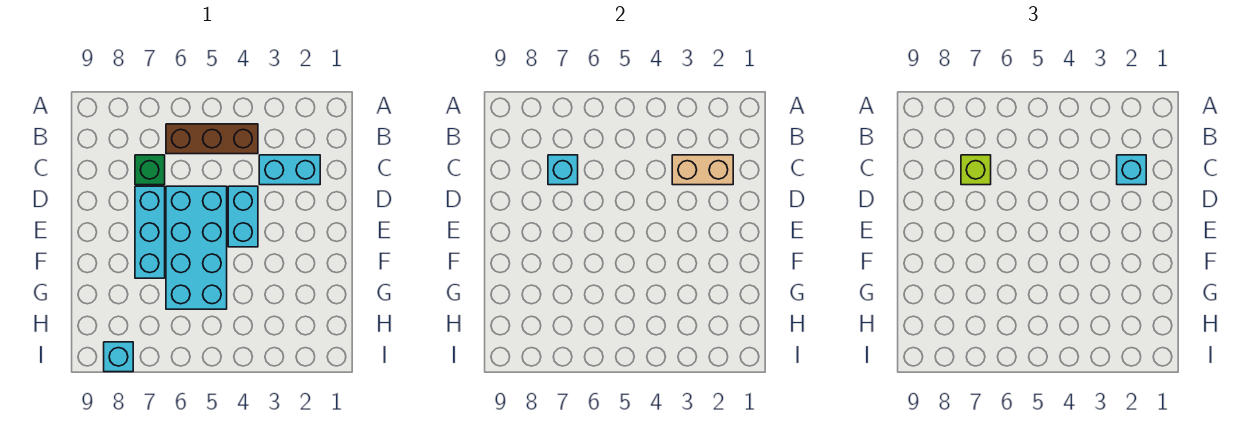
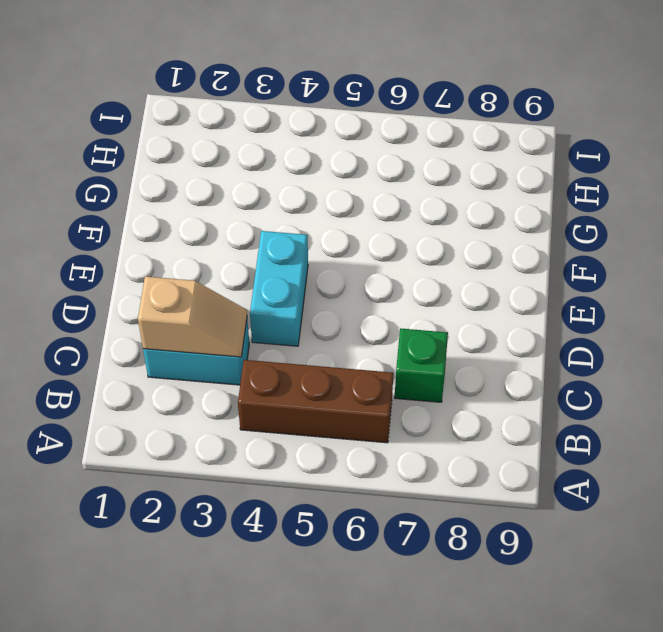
tan 1x2 slope [138,276,247,357] -> tan 1x2 brick [672,155,733,185]
none -> cyan 2x4 brick [166,186,227,309]
none -> cyan 1x3 brick [135,186,165,278]

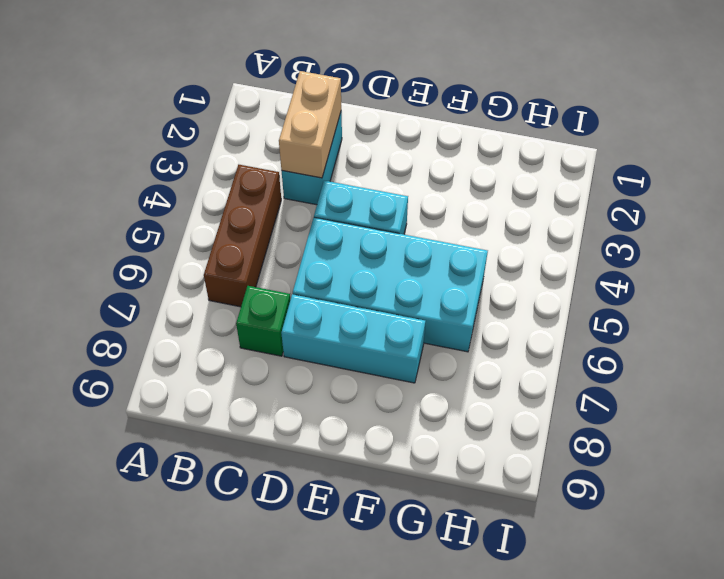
none -> cyan 1x1 brick [104,342,133,372]
none -> cyan 1x1 brick [548,155,578,185]

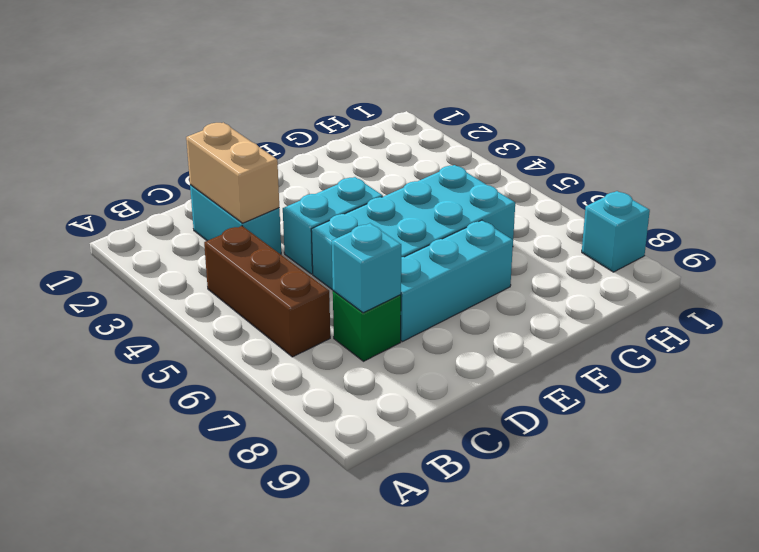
none -> cyan 1x1 brick [1117,155,1146,185]
none -> lime 1x1 brick [961,155,991,185]

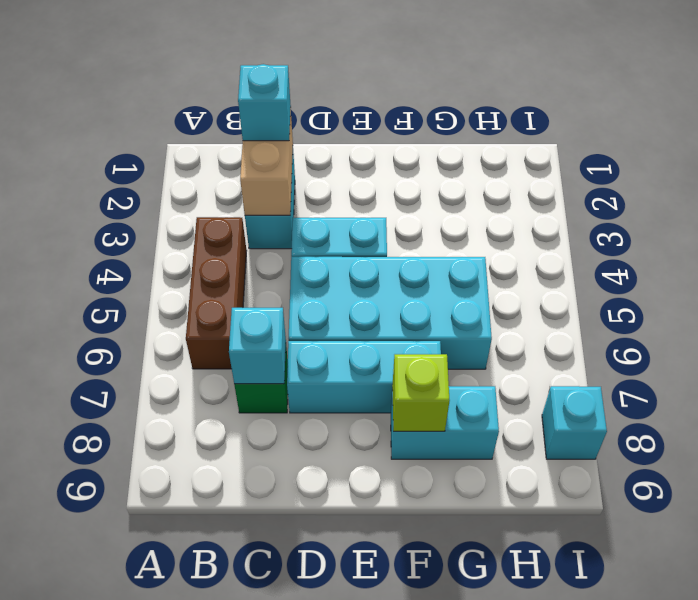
cyan 1x2 brick [391,386,499,459] -> none
lime 1x1 brick [392,354,450,431] -> lime 1x1 brick moved to [961,155,991,185]

